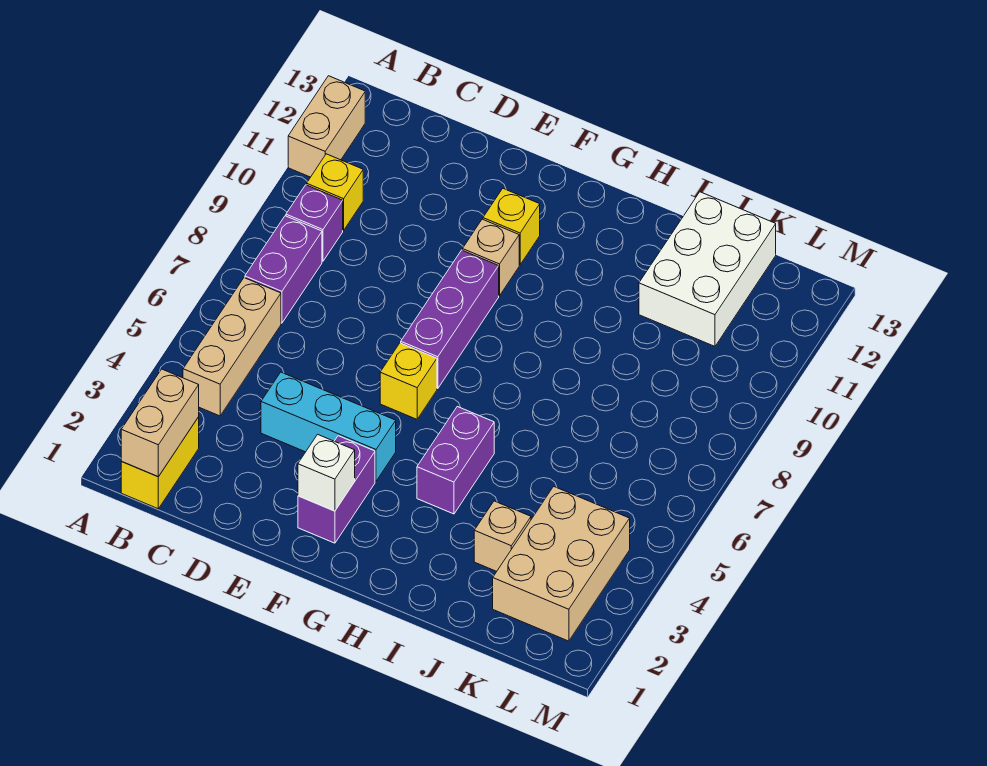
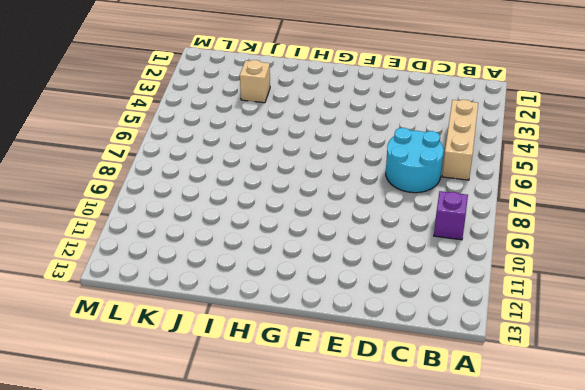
cyan 2x2 round brick [386,128,444,193] -> none
none -> tan 1x2 brick [288,76,365,177]
none -> yellow 1x2 brick [121,417,199,509]
none -> purple 1x2 brick [245,216,322,323]

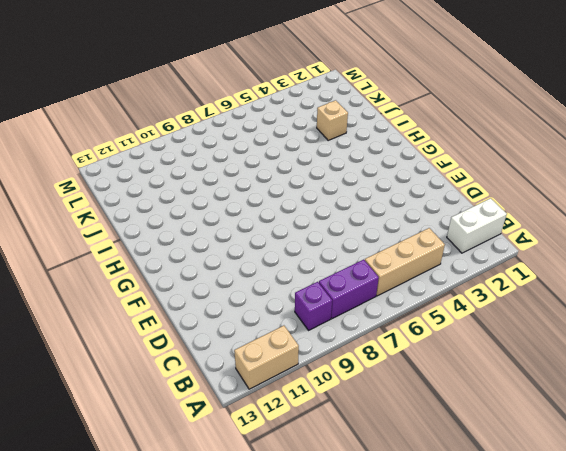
white 1x2 brick [447,198,507,253] -> yellow 1x2 brick [121,417,199,509]
none -> yellow 1x1 brick [307,154,363,230]
none -> cyan 1x3 brick [261,372,396,481]
none -> purple 1x2 brick [298,436,375,543]

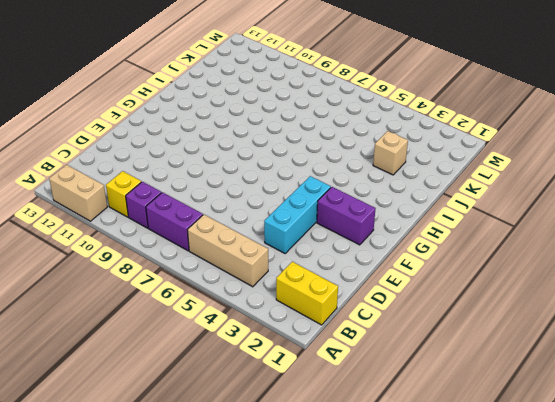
none -> yellow 1x1 brick [380,343,437,419]
none -> purple 1x3 brick [401,250,499,389]
none -> tan 1x1 brick [462,219,519,296]

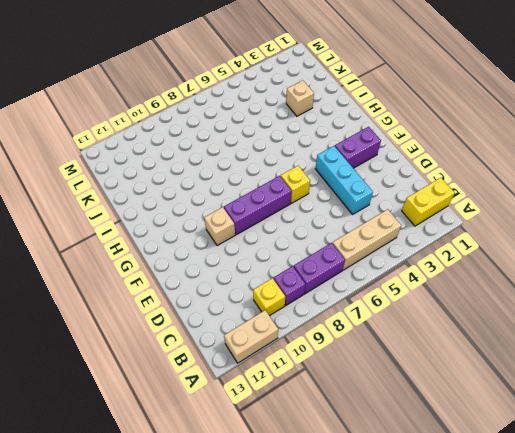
none -> yellow 1x1 brick [483,189,540,265]
none -> purple 1x2 brick [417,407,494,514]
none -> white 2x3 brick [639,192,776,346]

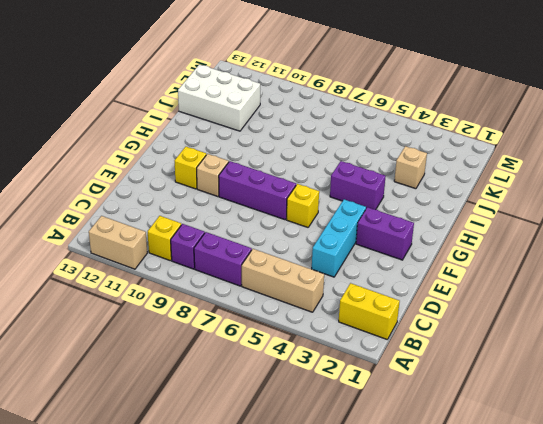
none -> tan 2x3 brick [493,486,630,641]
none -> tan 1x2 brick [121,369,199,477]
none -> white 1x1 brick [298,434,355,511]

